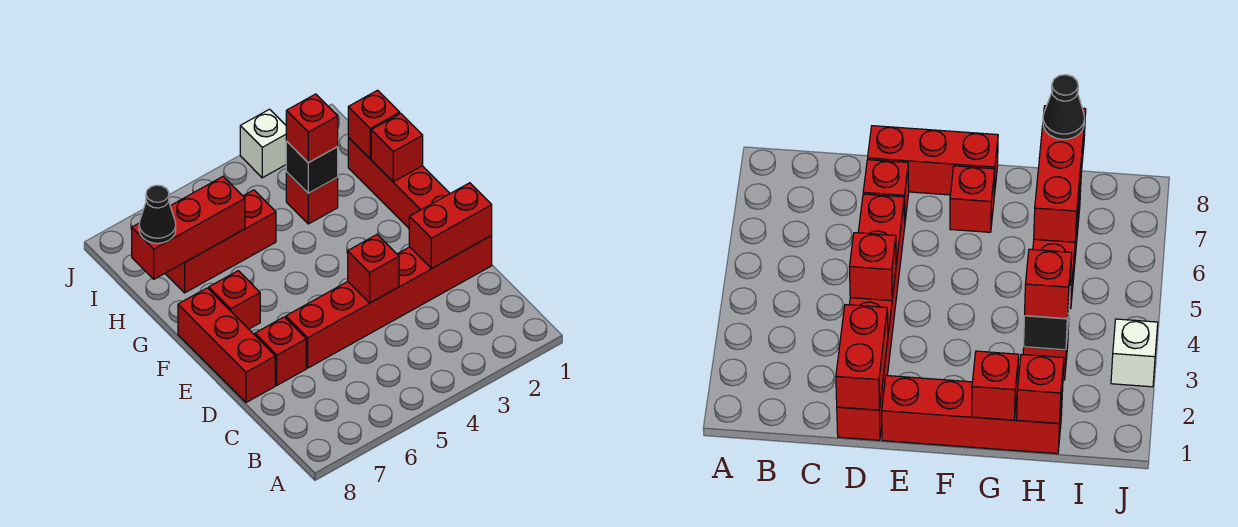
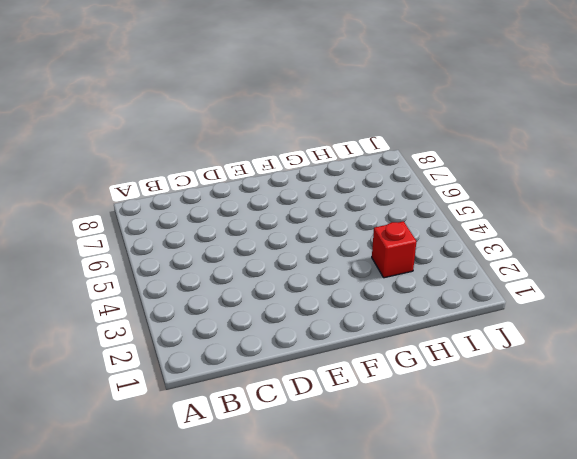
none -> red 1x6 brick [286,236,492,368]
none -> red 1x1 brick [255,317,306,385]
none -> red 1x3 brick [178,288,275,403]

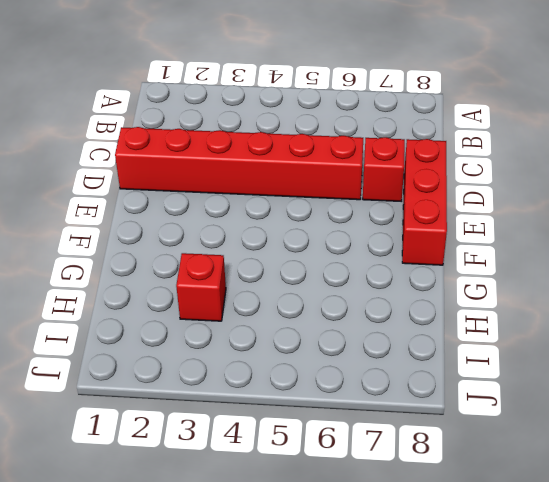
none -> red 1x4 brick [348,138,450,228]
none -> red 1x1 brick [209,271,260,329]
none -> red 1x3 brick [165,190,276,293]

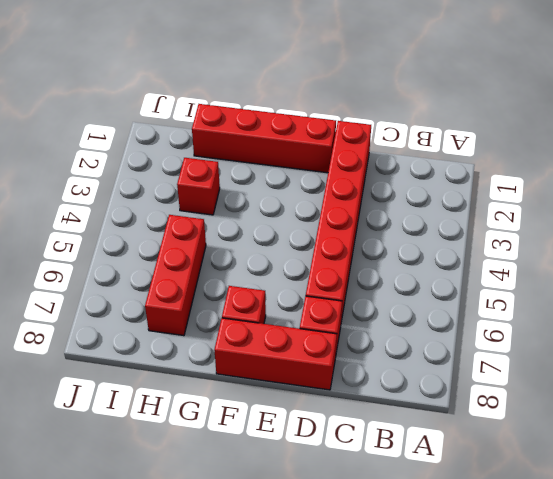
none -> white 1x1 brick [240,109,286,178]
none -> red 1x2 brick [409,183,492,268]
none -> red 1x1 brick [348,235,399,303]

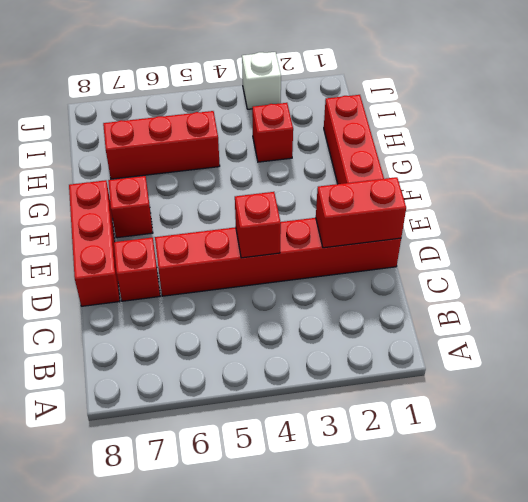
none -> red 1x1 brick [371,113,423,182]
none -> red 1x1 brick [348,90,400,159]
none -> black 1x1 brick [286,141,338,193]

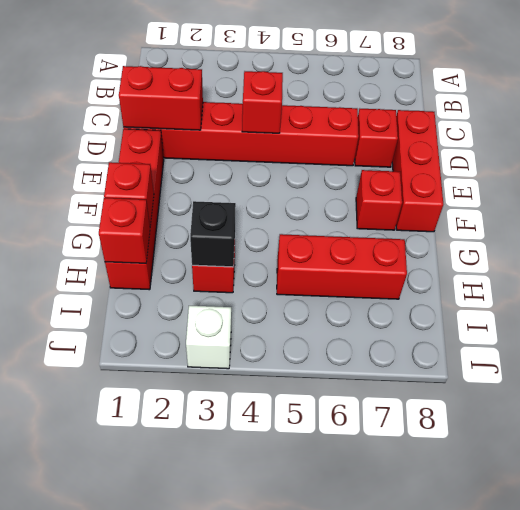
none -> red 1x3 brick [132,177,245,279]
none -> red 1x1 brick [286,94,338,163]
none -> black 1x1 cone [139,185,176,243]

